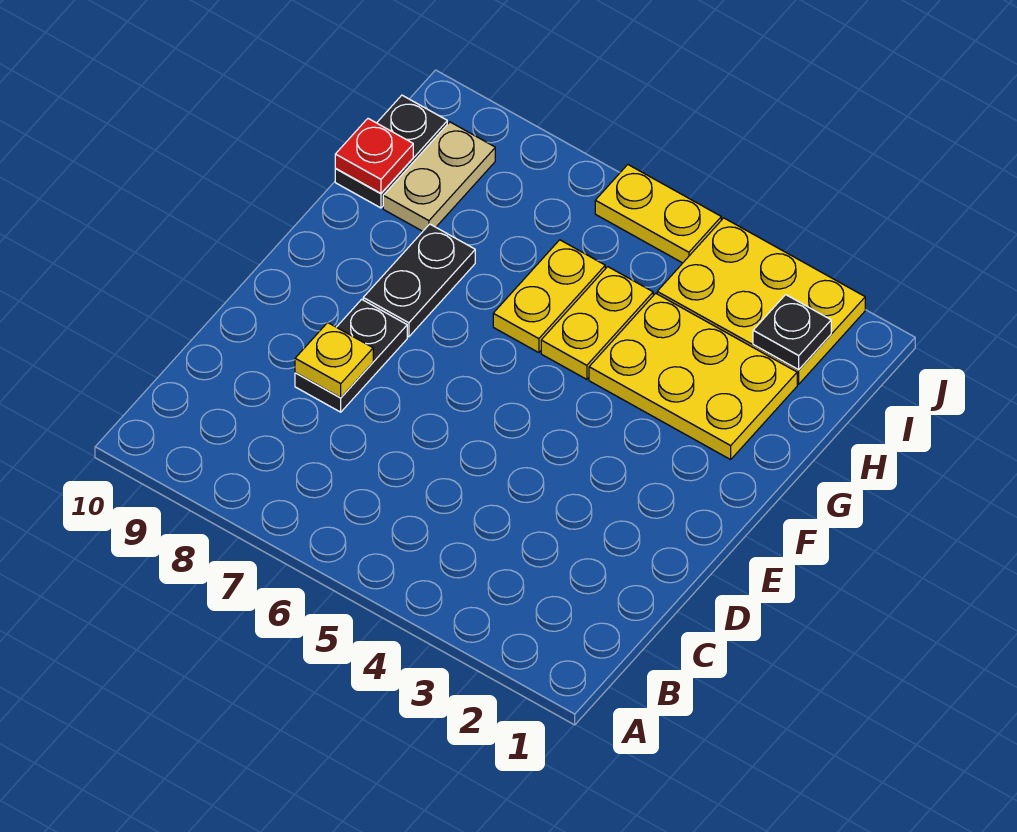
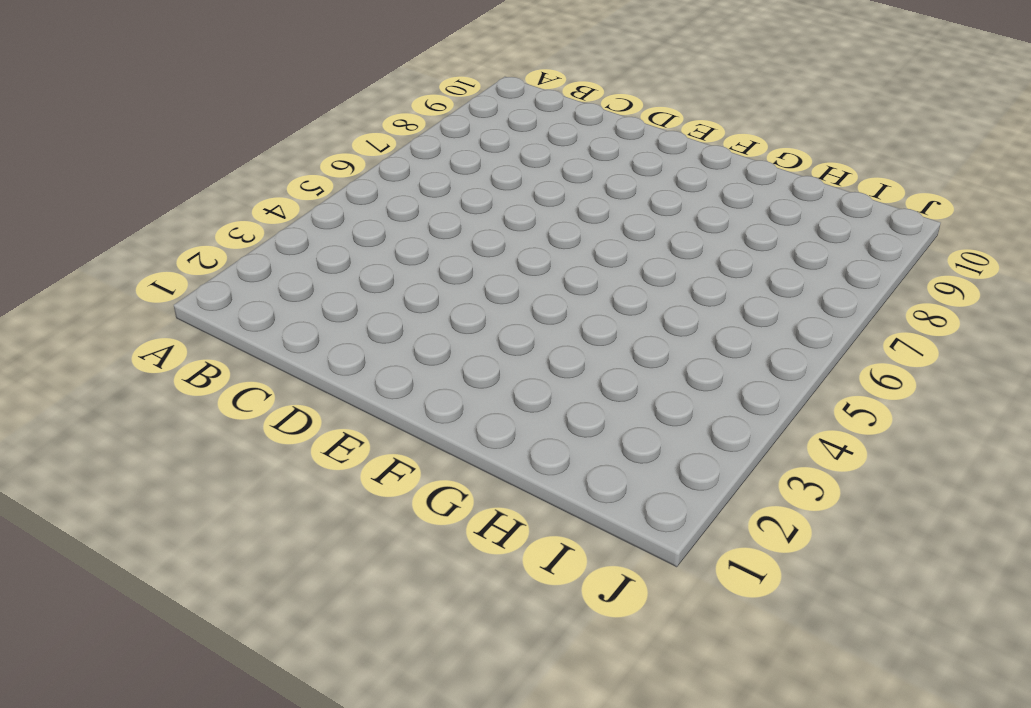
none -> black 1x2 plate [295,299,407,412]
none -> black 1x2 plate [363,224,475,337]
none -> yellow 2x3 plate [589,293,797,460]

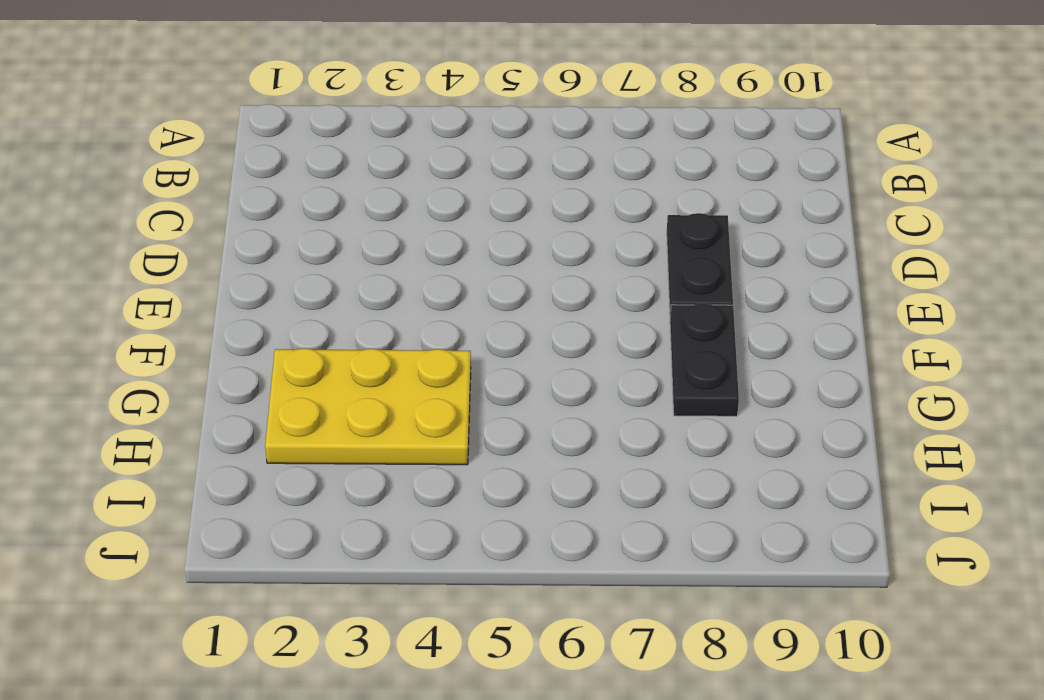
none -> yellow 1x2 plate [541,267,653,379]
none -> yellow 1x2 plate [493,240,605,353]
none -> tan 1x2 plate [383,122,495,231]

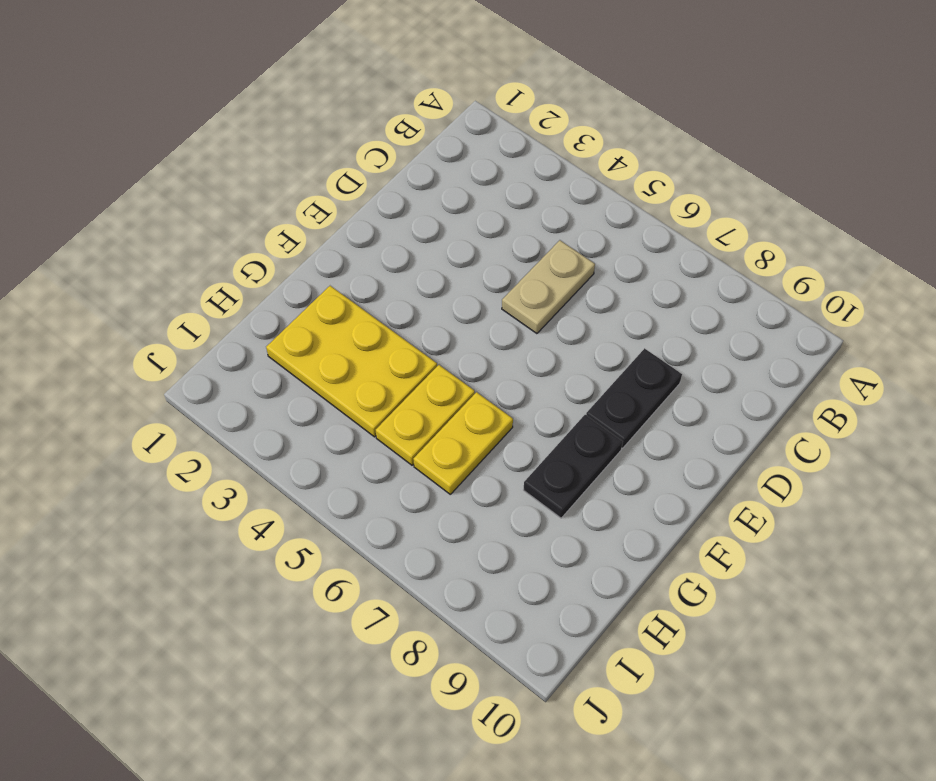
tan 1x2 plate [502,240,595,334] -> tan 1x2 plate moved to [383,122,495,231]
none -> black 1x2 plate [335,95,447,208]
none -> yellow 2x3 plate [657,218,865,384]
none -> yellow 1x2 plate [595,165,721,263]

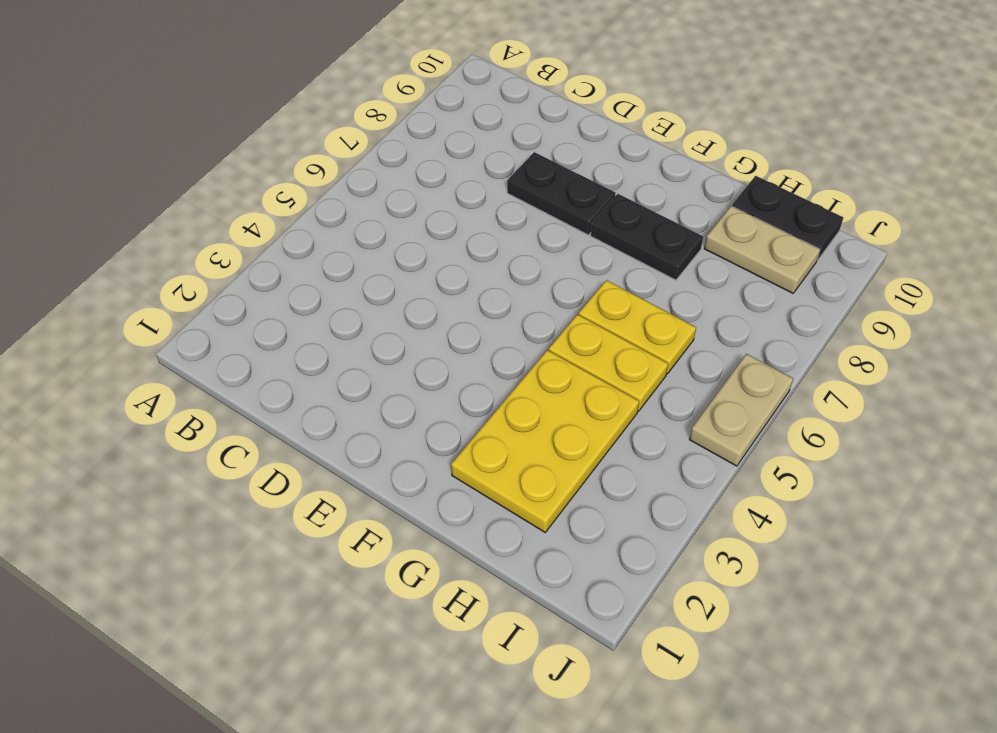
tan 1x2 plate [690,354,793,466] -> yellow 1x2 plate [595,165,721,263]
none -> yellow 2x3 plate [657,218,865,384]
none -> yellow 1x1 plate [295,323,373,398]
none -> red 1x1 plate [335,119,413,193]

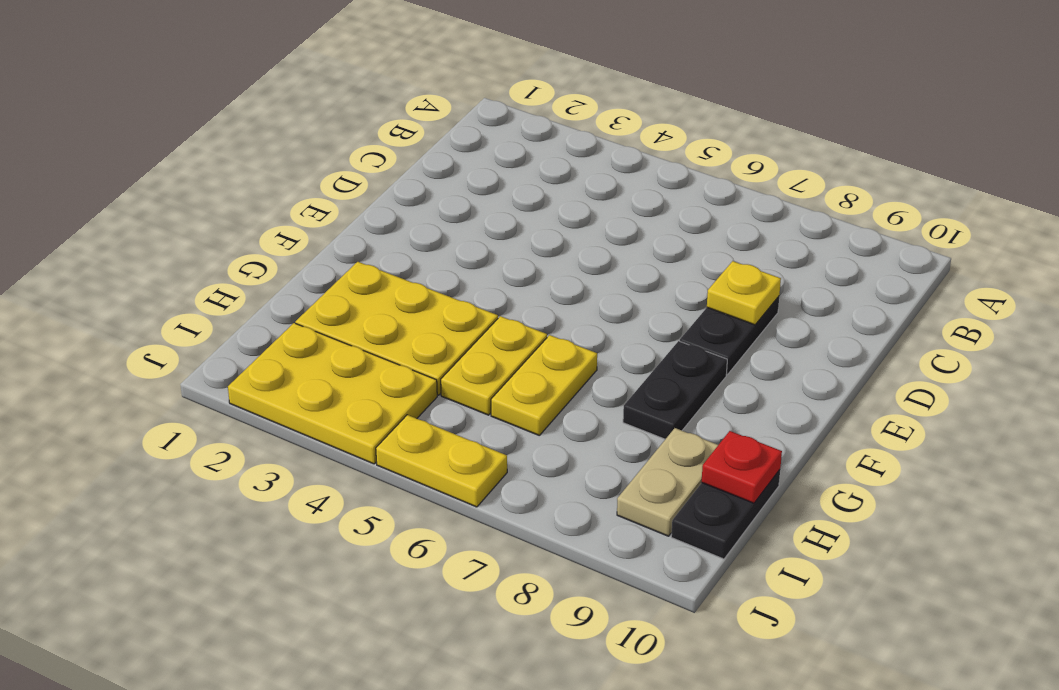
none -> black 1x1 plate [753,295,831,370]

